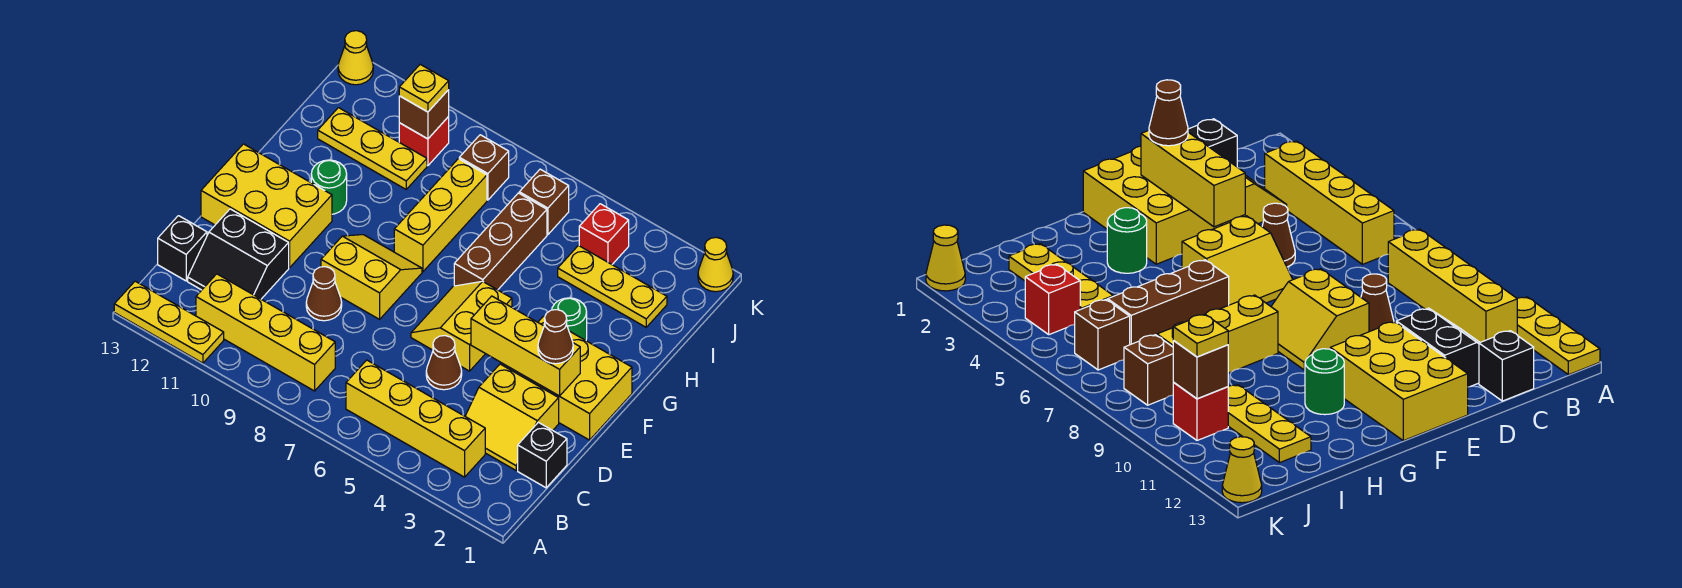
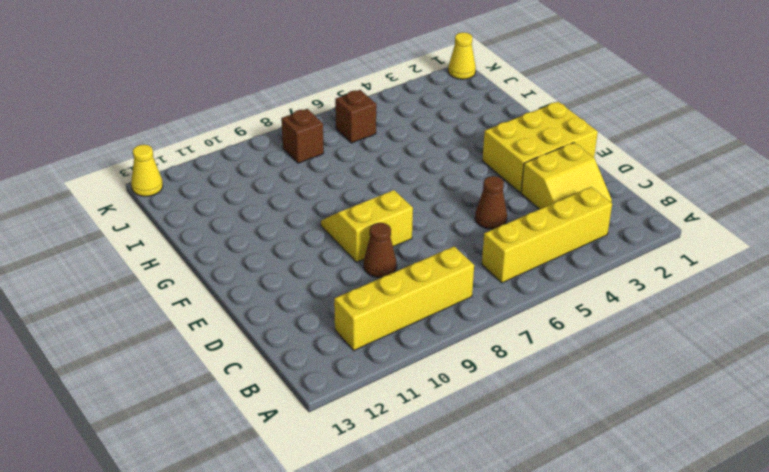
none -> yellow 1x3 plate [114,281,224,363]
none -> black 1x1 brick [518,422,567,488]
none -> black 2x2 slope [188,209,289,299]

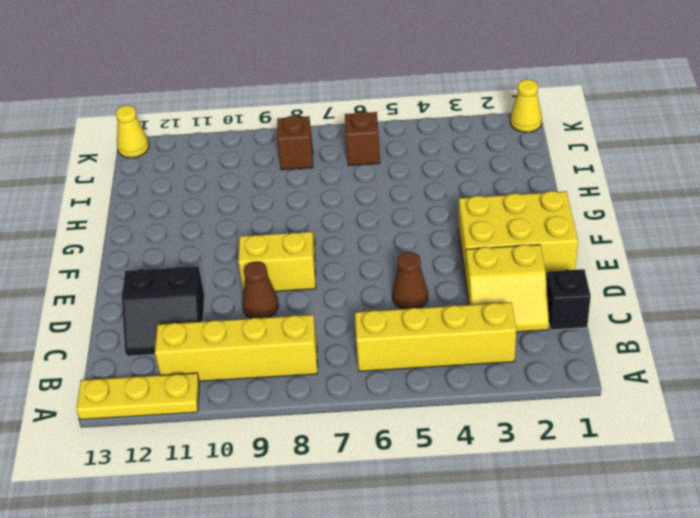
none -> black 1x1 brick [158,216,207,281]
none -> yellow 2x2 slope [411,281,512,371]
none -> yellow 2x3 brick [201,144,332,268]

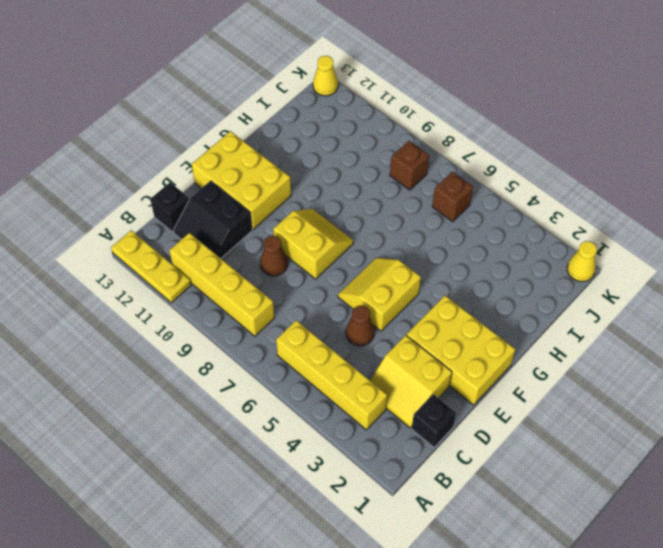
none -> green 1x1 round brick [552,298,587,340]
none -> brown 1x3 brick [454,193,547,290]
none -> yellow 1x3 brick [394,159,487,272]

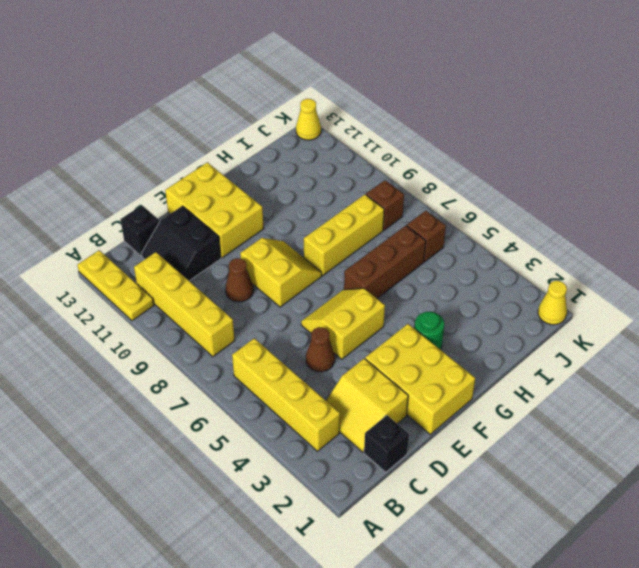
none -> green 1x1 round brick [311,160,347,214]
none -> yellow 1x3 plate [558,246,667,327]
none -> yellow 1x3 plate [318,108,427,189]

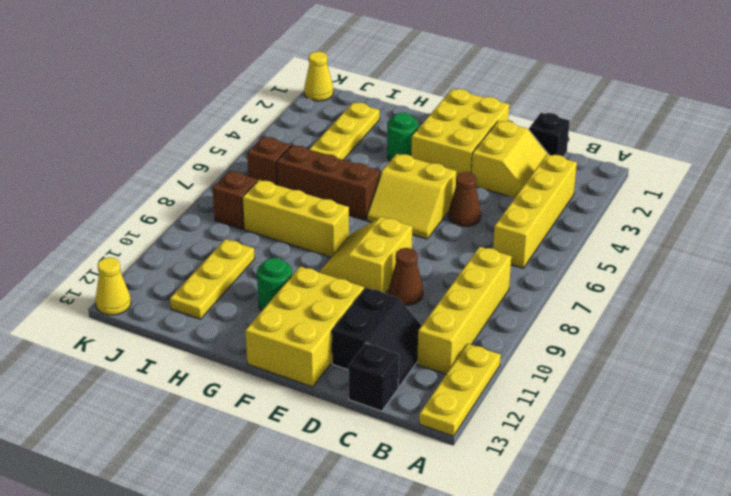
none -> red 1x1 brick [579,204,629,264]
none -> red 1x1 brick [399,117,449,166]
none -> yellow 1x3 brick [471,296,580,396]

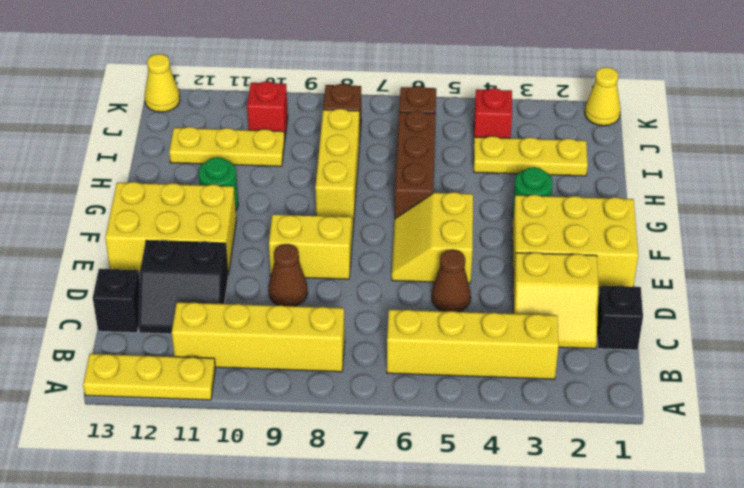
none -> yellow 1x3 brick [471,296,580,396]
none -> brown 1x1 brick [399,90,449,139]
none -> brown 1x1 cone [538,310,573,364]

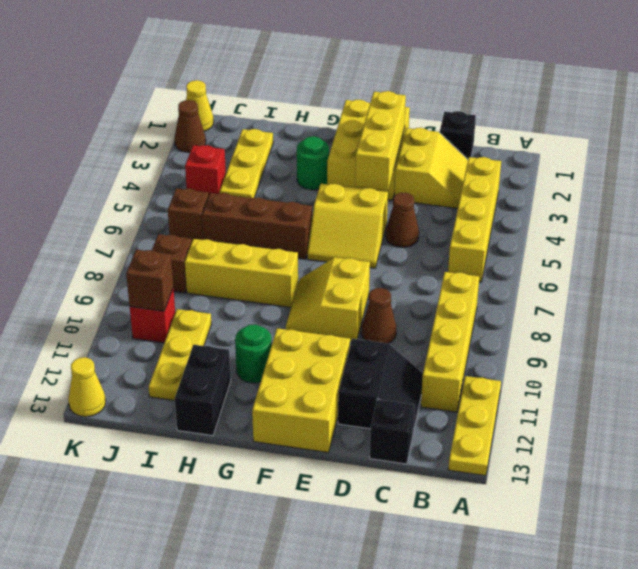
black 1x2 brick [175,345,231,436] -> none
brown 1x1 cone [174,100,206,153] -> brown 1x1 cone moved to [538,310,573,364]
none -> yellow 1x1 plate [399,65,449,112]

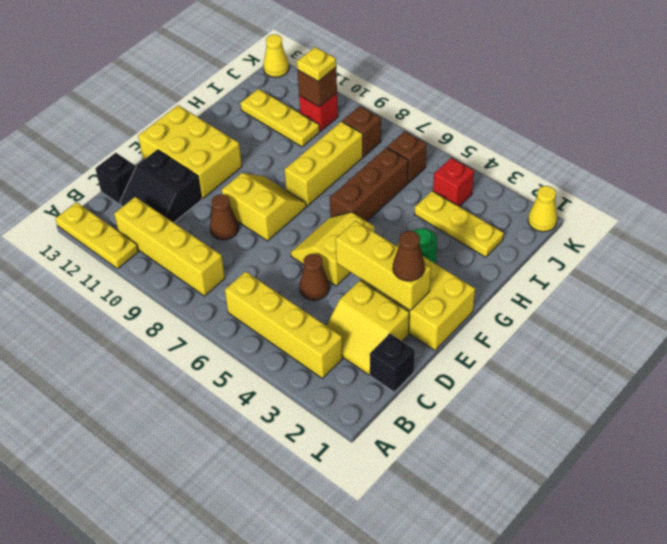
none -> green 1x1 round brick [311,160,347,214]

